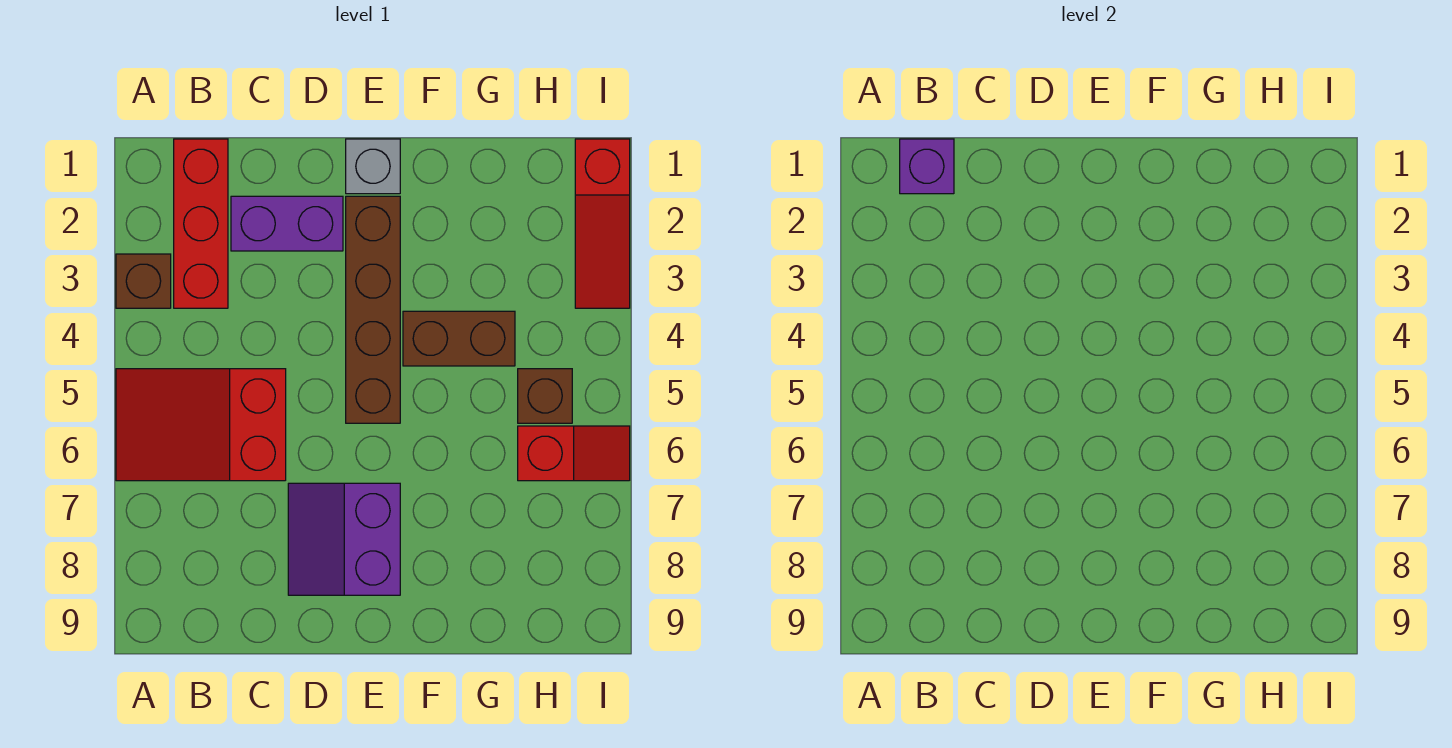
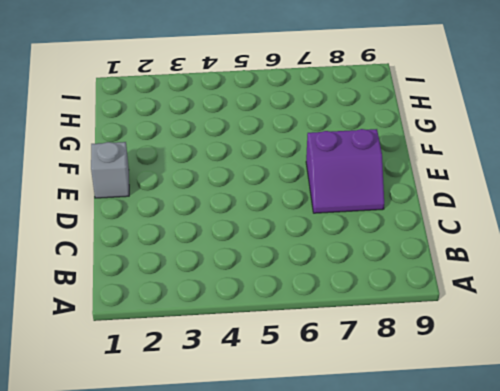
none -> brown 1x1 brick [116,254,171,308]
none -> red 2x3 slope [116,369,286,481]
none -> red 1x3 brick [174,139,228,308]

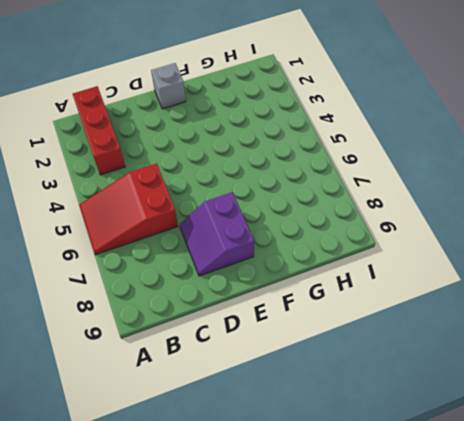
none -> brown 1x1 brick [116,254,171,308]
none -> purple 1x2 brick [231,196,343,251]
none -> brown 1x4 brick [346,196,400,423]

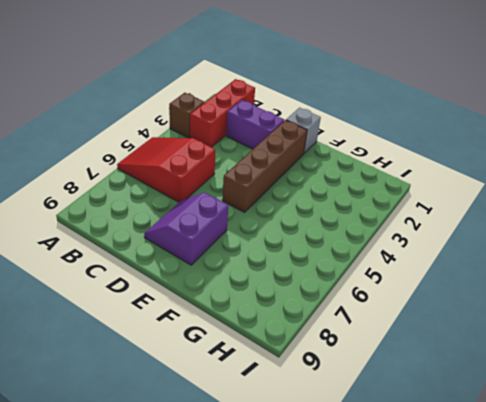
none -> brown 1x2 brick [403,311,515,366]
none -> brown 1x1 brick [518,369,572,423]
none -> red 1x2 slope [518,426,630,481]

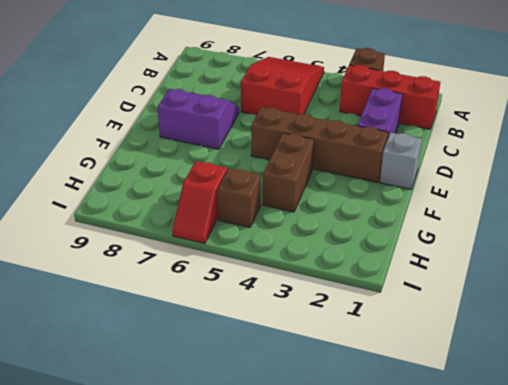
none -> red 1x3 slope [575,139,630,308]
none -> purple 1x1 brick [900,139,954,194]

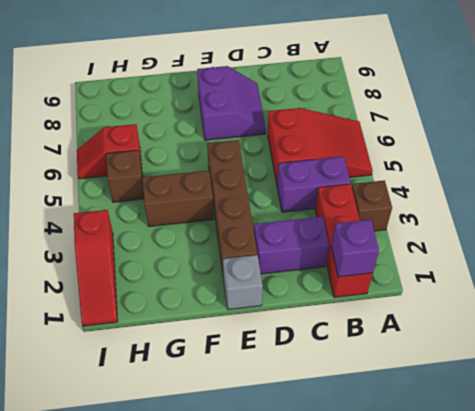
purple 1x2 brick [277,156,350,212] -> none
red 1x3 slope [74,210,118,326] -> red 1x3 slope turned to [575,139,630,308]

